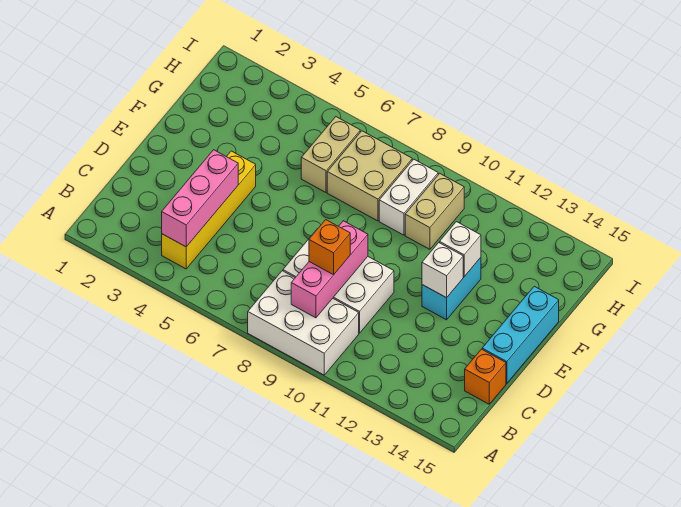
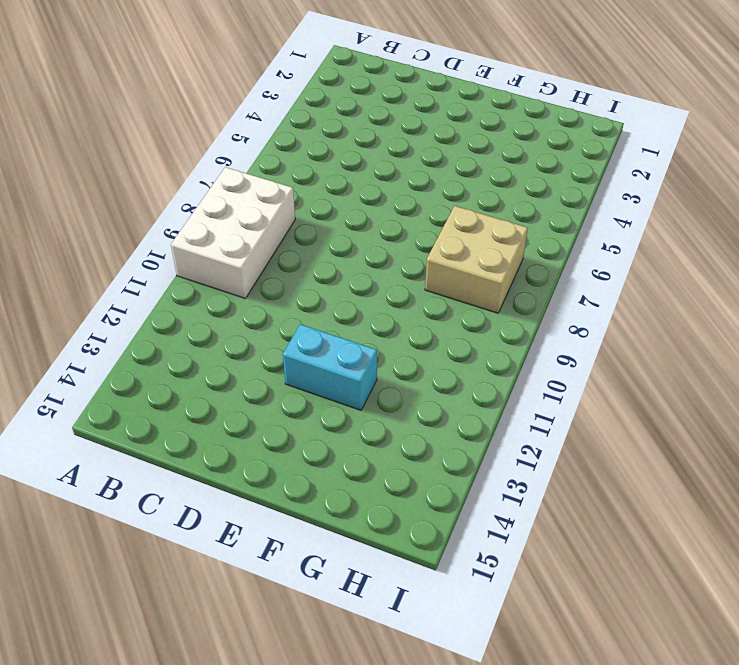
none -> yellow 1x4 brick [162,151,256,269]
none -> white 2x3 brick [283,231,394,333]
none -> orange 1x1 brick [465,349,506,404]

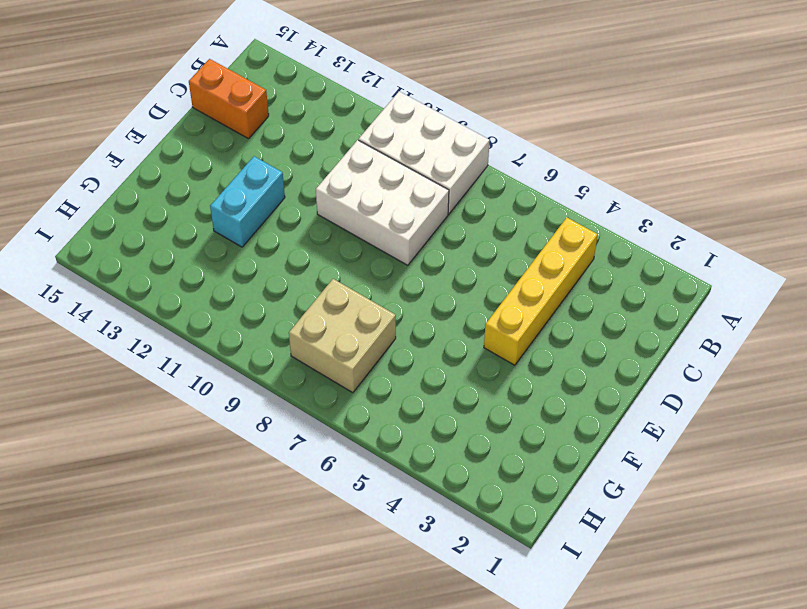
orange 1x2 brick [189,59,269,139] -> orange 1x1 brick [465,349,506,404]
none -> cyan 1x3 brick [482,286,559,383]
none -> tan 1x2 brick [301,117,360,192]
none -> white 1x2 brick [379,159,438,235]

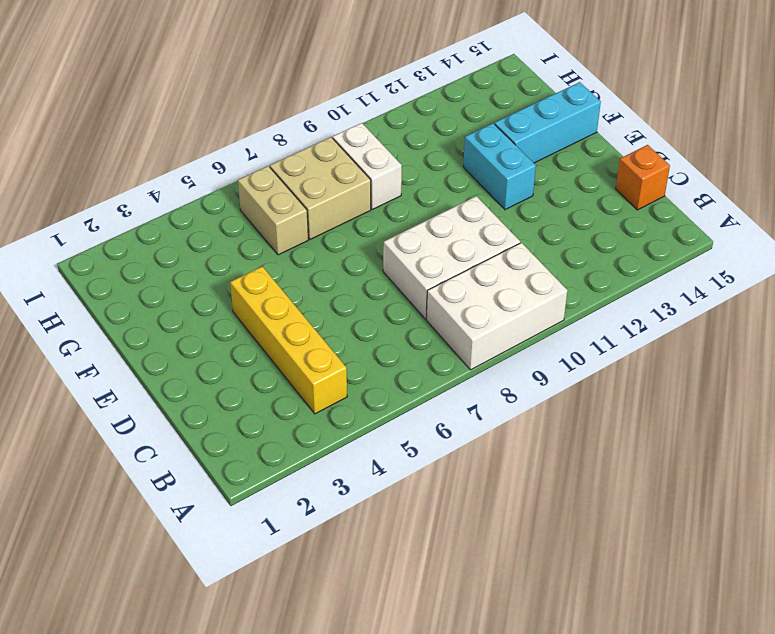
cyan 1x3 brick [495,82,601,163] -> cyan 1x3 brick turned to [482,286,559,383]
none -> tan 1x2 brick [405,173,464,249]
none -> pink 1x3 brick [162,150,238,247]
none -> pink 1x3 brick [291,221,368,318]

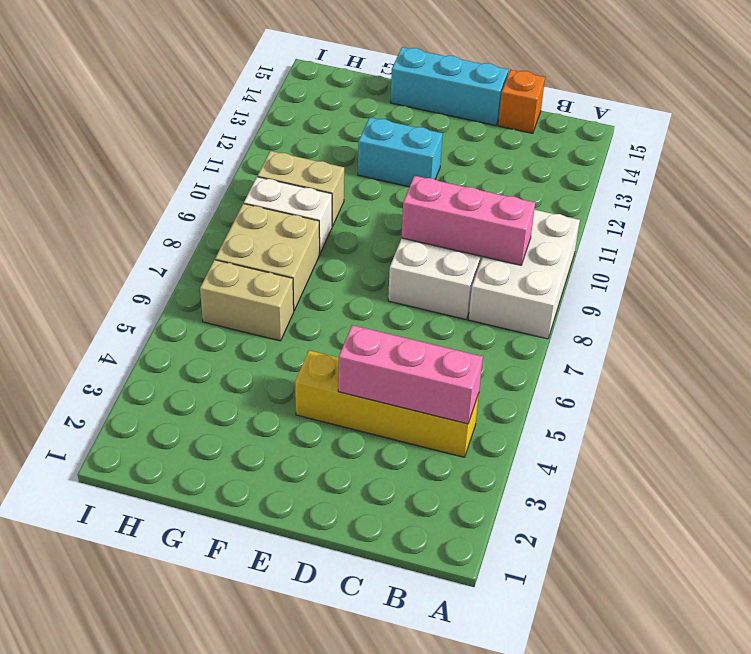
none -> white 1x1 brick [422,243,463,298]
none -> white 1x1 brick [440,222,481,276]
none -> orange 1x1 brick [309,220,350,275]

